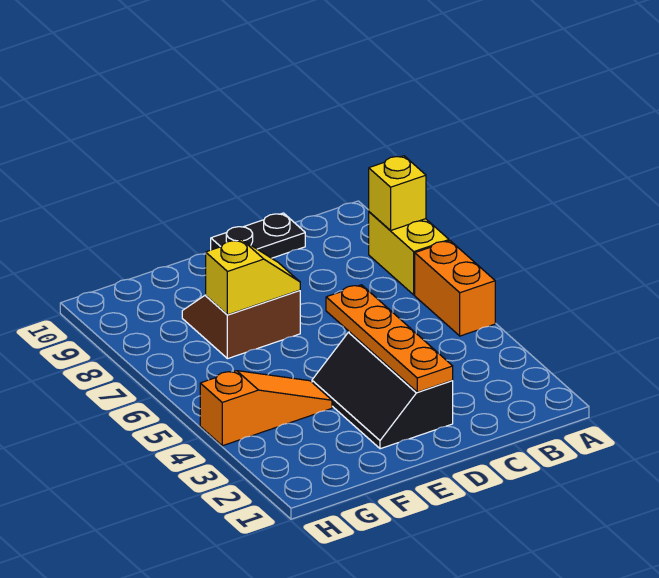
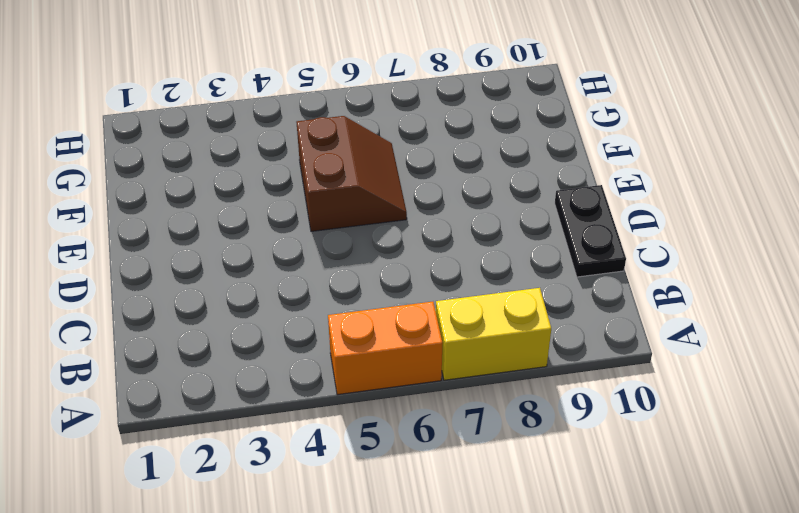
brown 2x2 slope [297,116,407,231] -> brown 2x2 slope moved to [182,290,300,359]
none -> black 2x3 slope [312,332,453,449]
none -> orange 1x3 slope [200,371,332,446]

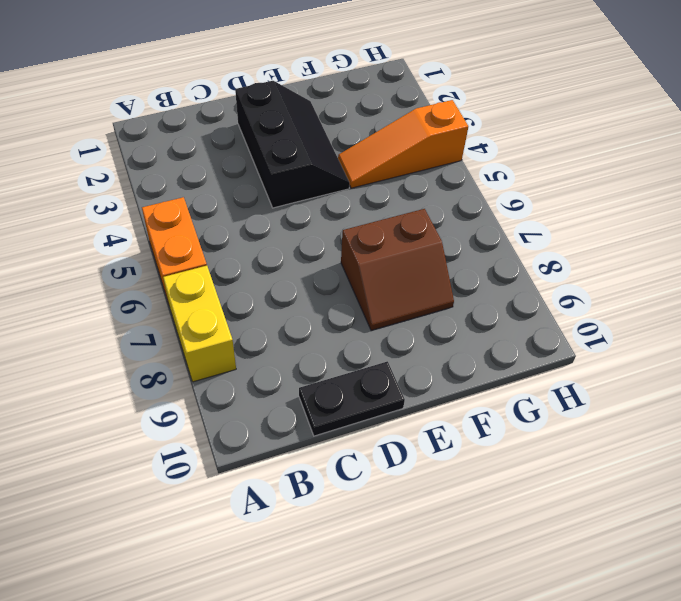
none -> yellow 1x1 brick [369,156,426,231]
none -> orange 1x4 plate [326,285,453,392]

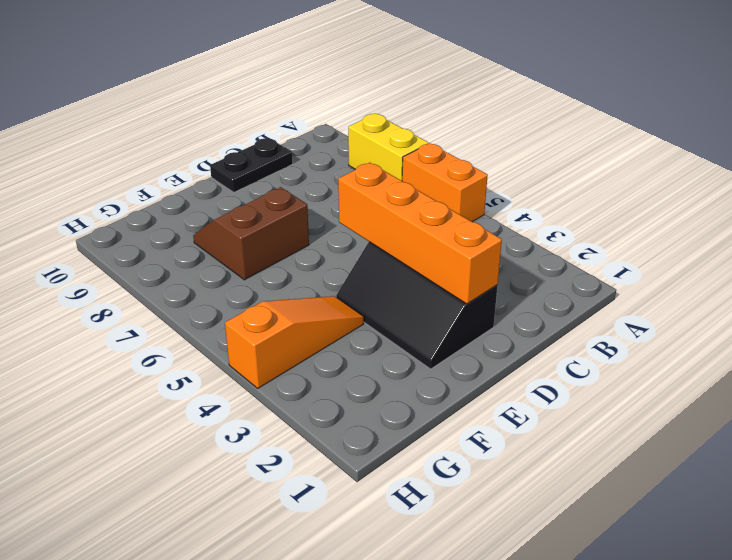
orange 1x4 brick [338,163,502,304] -> orange 1x4 plate [326,285,453,392]
none -> yellow 1x1 brick [369,156,426,231]
none -> yellow 1x2 slope [206,240,300,315]

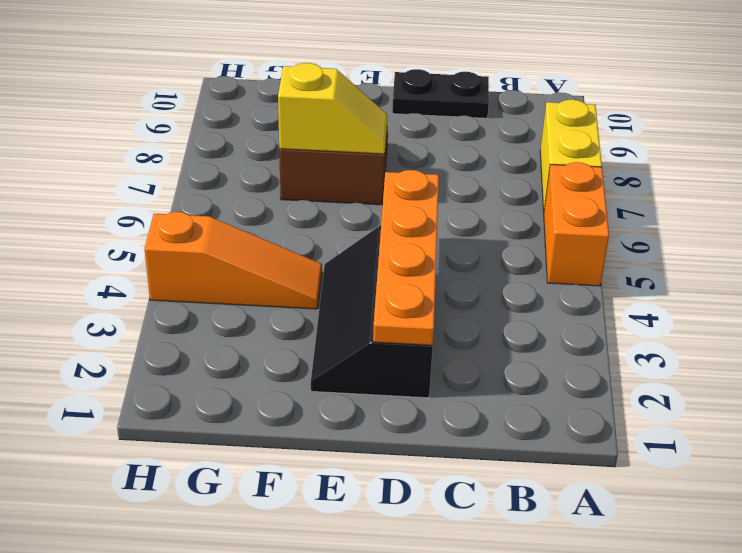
none -> yellow 1x1 brick [369,156,426,231]

